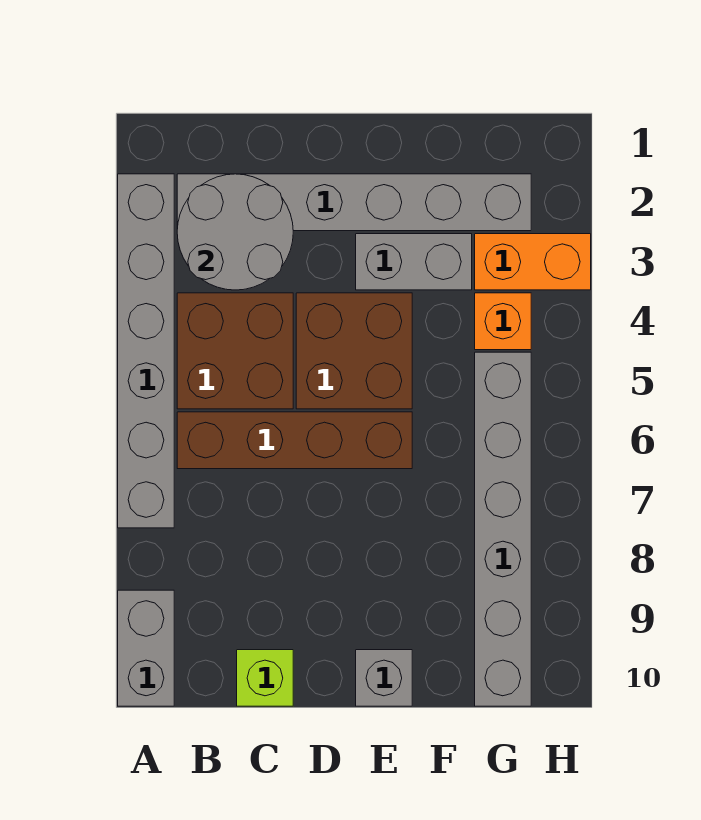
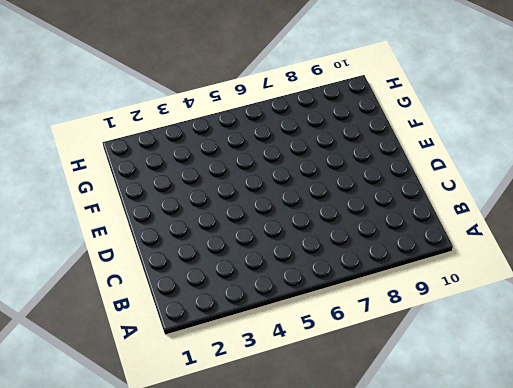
none -> grey 1x6 brick [118,174,174,528]
none -> grey 1x2 brick [118,590,174,706]
none -> grey 1x6 brick [177,174,531,231]

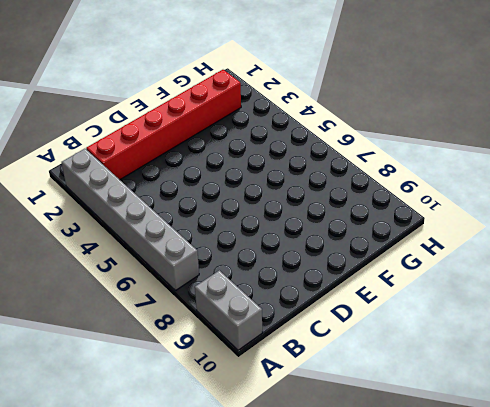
red 1x6 brick [86,70,241,180] -> grey 1x6 brick [177,174,531,231]
none -> brown 2x2 brick [177,293,293,409]
none -> brown 1x4 brick [177,412,412,469]
none -> lime 1x1 brick [237,650,293,706]

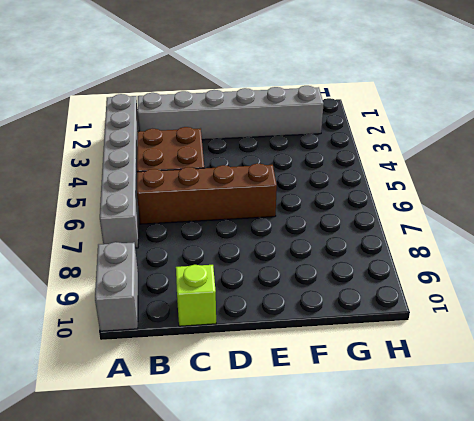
none -> brown 2x2 brick [296,293,412,409]
none -> grey 1x2 brick [356,234,472,290]
none -> grey 1x1 brick [356,650,412,706]

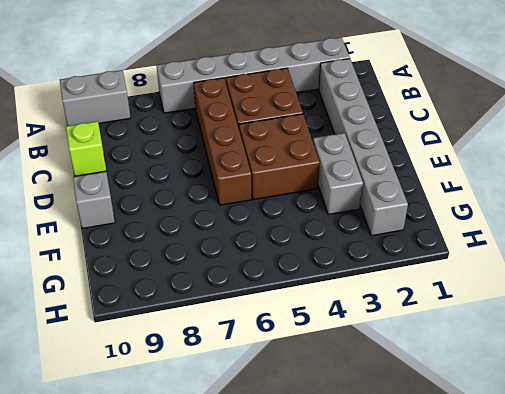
none -> orange 1x2 brick [475,234,591,290]
none -> orange 1x1 brick [475,293,531,350]
none -> grey 1x6 brick [475,352,531,706]

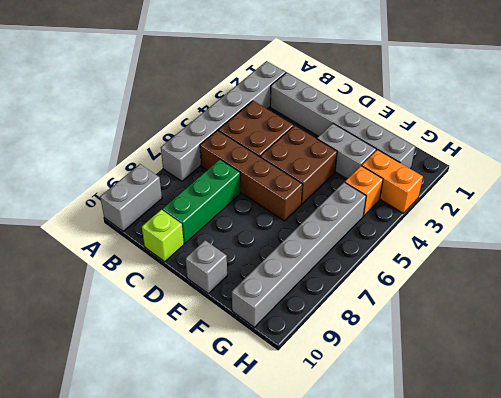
green 1x3 brick [162,159,240,244] -> none
none -> grey 2x2 round brick [177,174,293,290]

